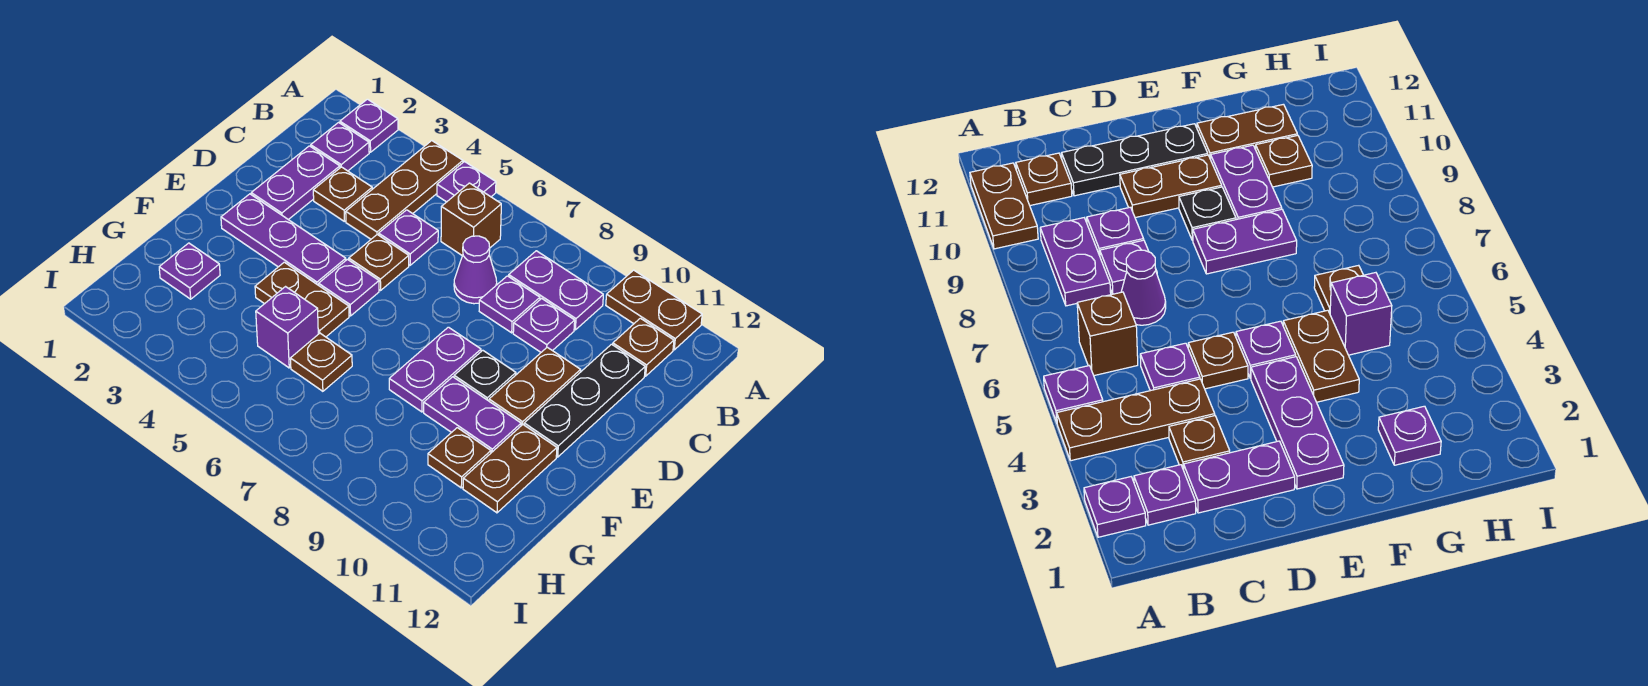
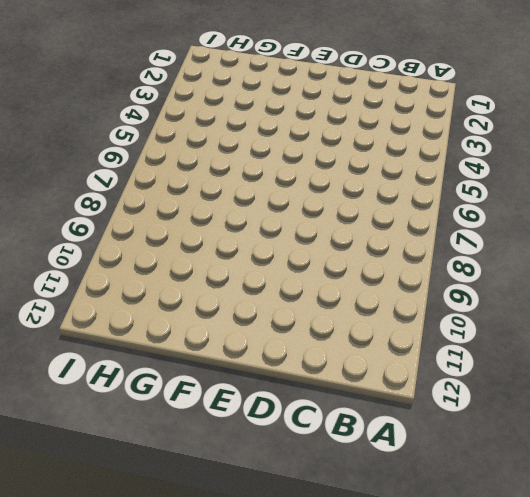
none -> purple 1x1 plate [340,99,398,152]
none -> brown 1x3 plate [346,141,463,239]
none -> purple 1x1 plate [437,162,496,202]

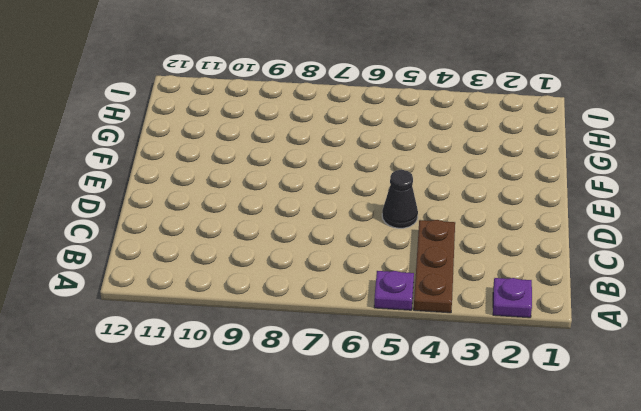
black 1x1 cone [382,170,418,228] -> brown 1x1 plate [349,235,409,290]
none -> brown 1x2 plate [606,270,702,350]
none -> purple 1x1 plate [311,123,369,171]
none -> brown 1x1 brick [441,183,501,256]

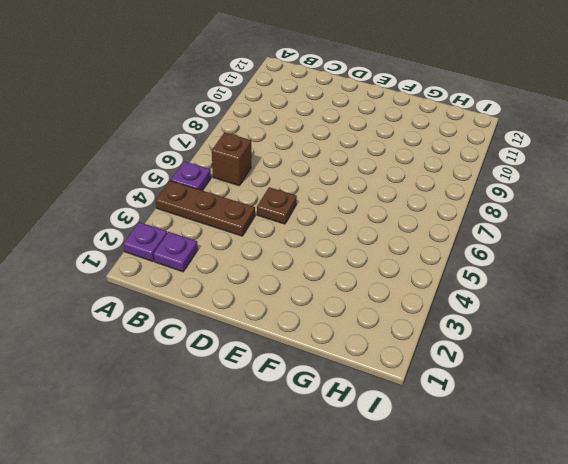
none -> brown 1x2 plate [606,270,702,350]
none -> purple 1x2 plate [509,251,603,330]
none -> brown 1x1 plate [613,318,674,376]

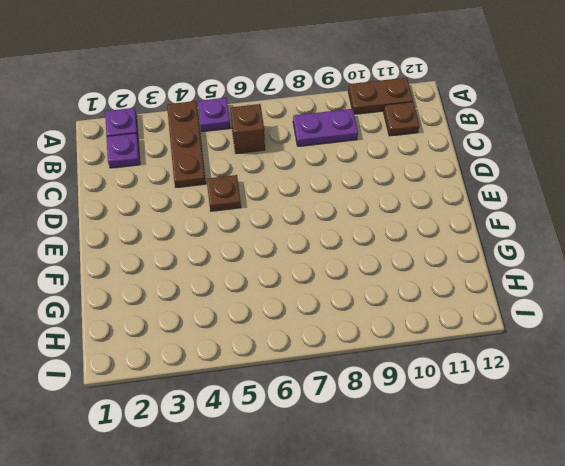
none -> purple 1x2 plate [251,146,340,220]
none -> brown 1x1 plate [313,167,372,221]
none -> purple 1x1 plate [379,210,438,265]

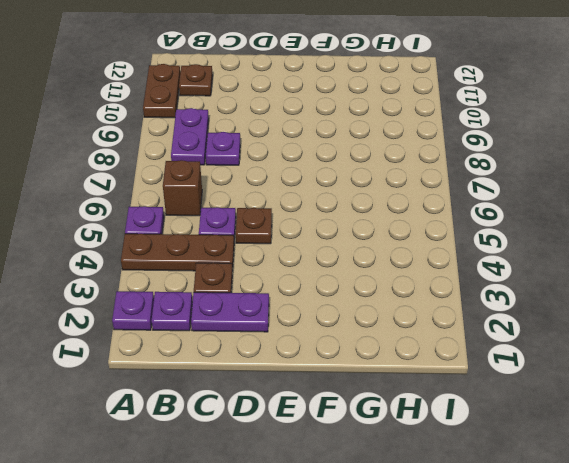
none -> purple 1x1 cone [454,236,497,304]
none -> purple 1x1 plate [513,298,575,352]
none -> black 1x3 plate [524,344,645,457]

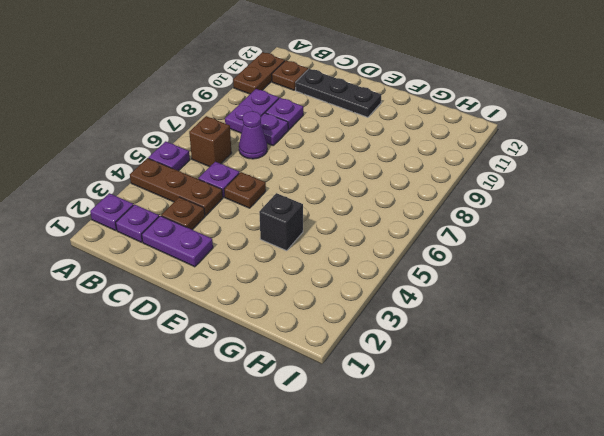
black 1x1 brick [259,193,303,251] -> brown 1x2 plate [255,262,349,337]
none -> brown 1x2 plate [489,347,581,426]
none -> purple 1x3 plate [221,194,346,285]
none -> purple 1x1 plate [319,259,379,316]

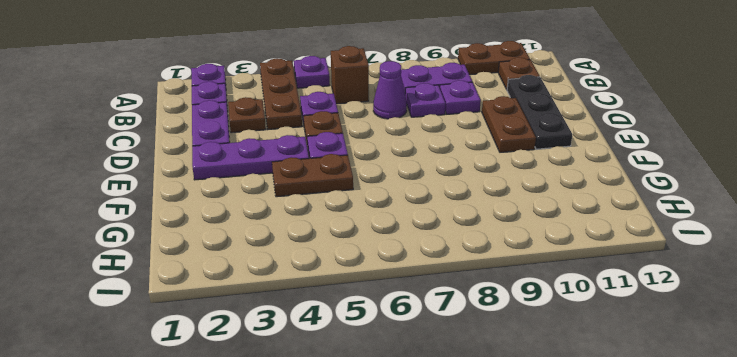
none -> purple 1x2 plate [389,327,481,412]
none -> black 1x1 plate [454,350,516,401]
none -> purple 1x2 plate [424,377,521,453]

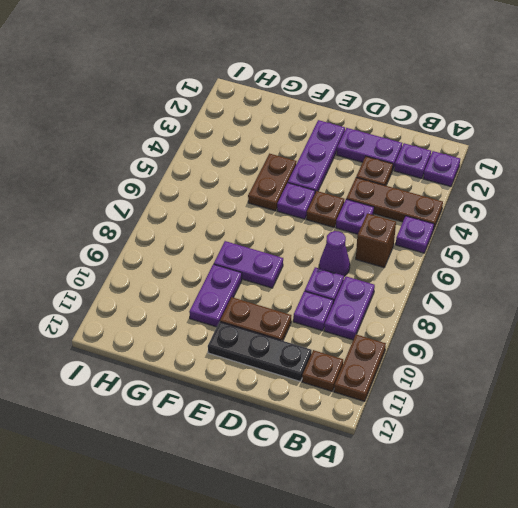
none -> black 1x1 plate [454,350,516,401]
none -> brown 1x2 plate [463,425,557,513]
none -> purple 1x1 plate [159,243,220,299]

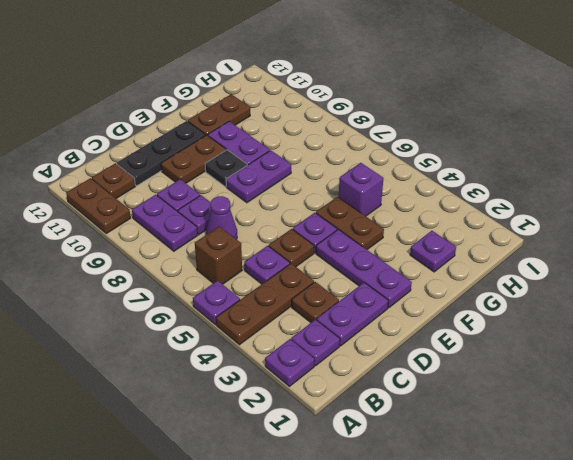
none -> brown 1x1 plate [290,333,352,391]
none -> brown 1x1 plate [428,428,491,488]

